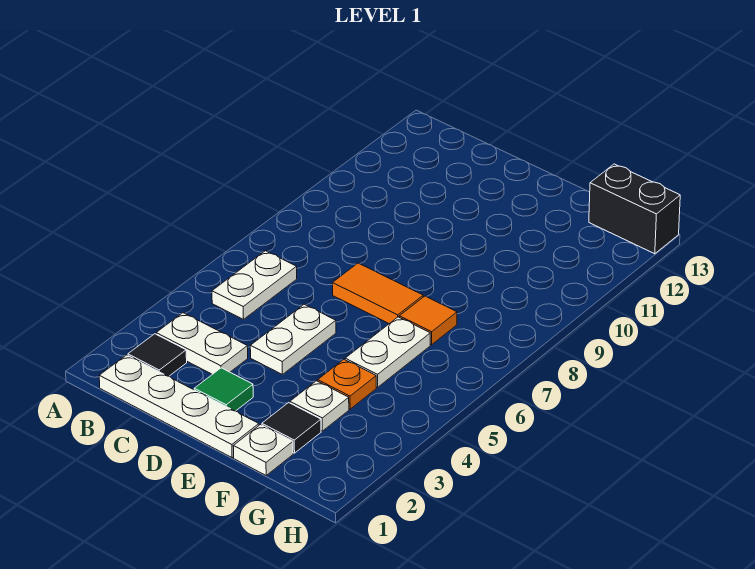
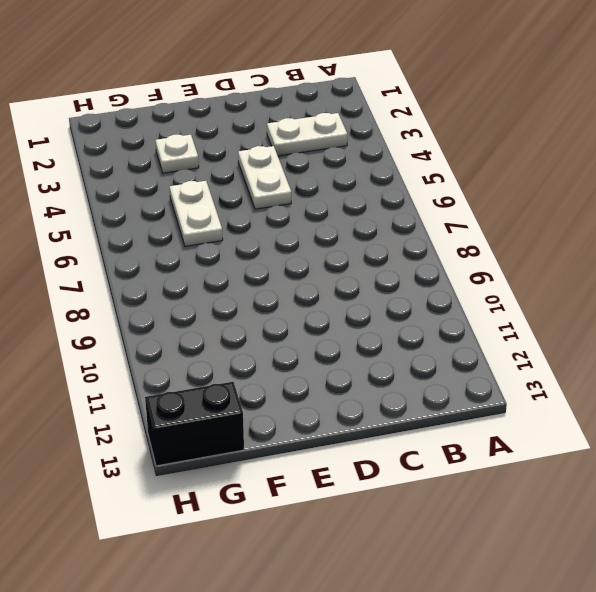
none -> white 1x4 plate [99,355,259,458]
none -> black 1x1 tile [128,334,187,376]
none -> white 1x2 plate [212,251,297,319]

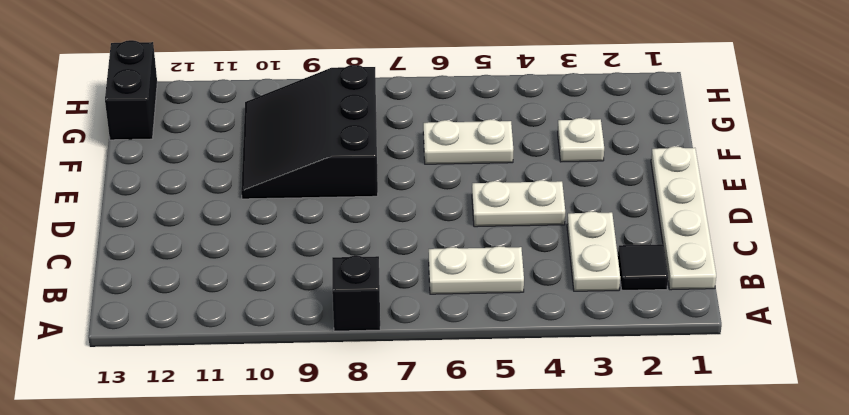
black 1x1 brick [332,256,380,331] -> none
black 3x3 slope [241,65,378,199] -> none
none -> green 1x1 tile [194,368,253,411]
none -> orange 1x2 tile [332,263,423,324]
none -> white 1x1 plate [233,425,293,475]

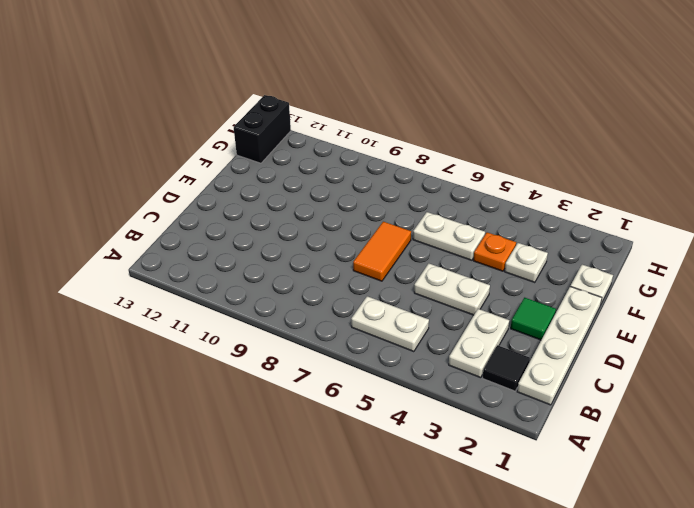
none -> black 1x1 tile [262,403,321,453]
none -> orange 1x1 tile [399,296,457,345]

